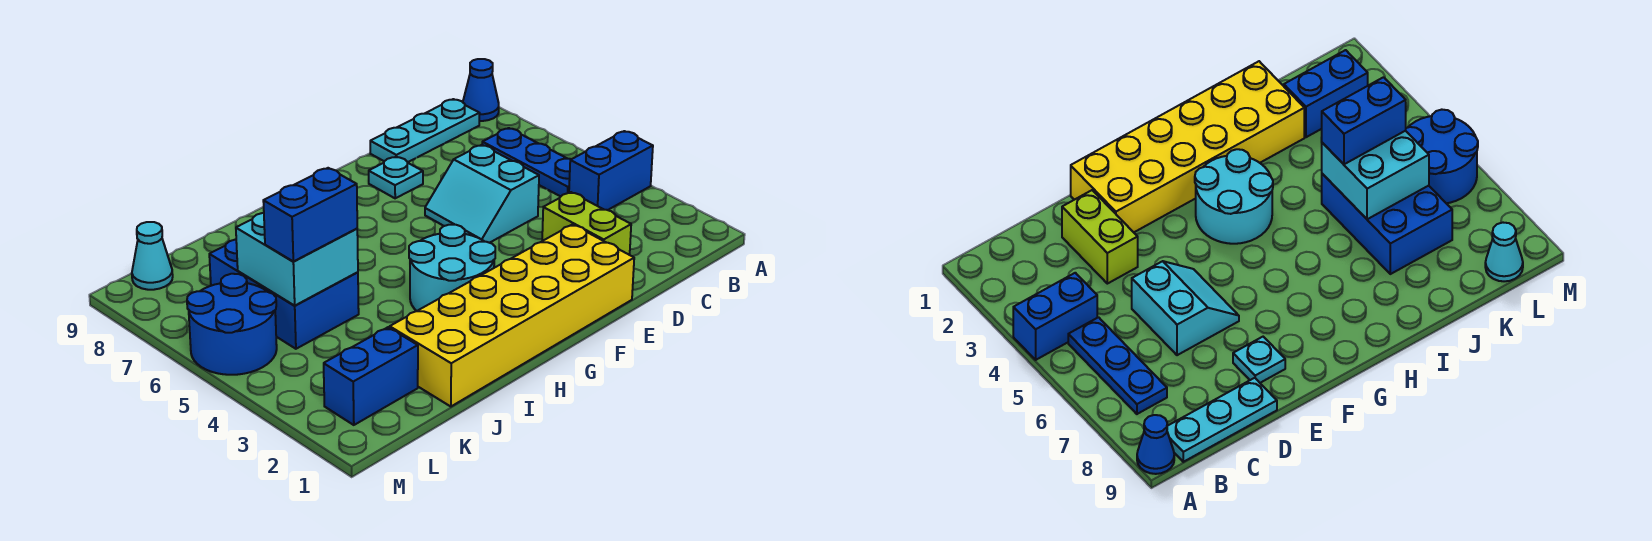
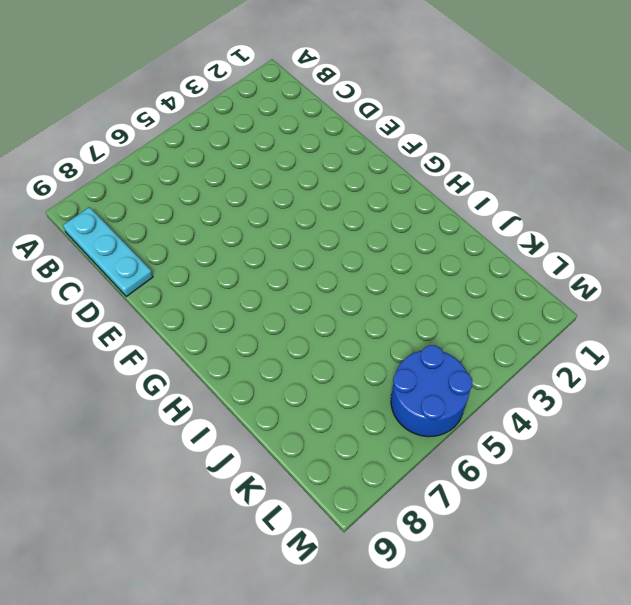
none -> blue 1x2 brick [569,131,653,210]
none -> blue 1x1 cone [463,59,499,121]
none -> blue 1x3 plate [482,128,571,197]

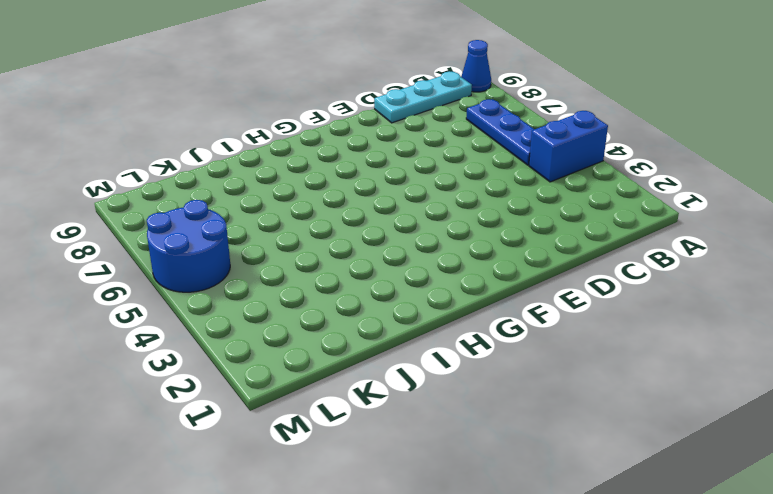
none -> lime 1x2 brick [542,192,631,255]
none -> cyan 2x2 slope [425,145,539,243]
none -> yellow 2x6 brick [390,224,634,407]

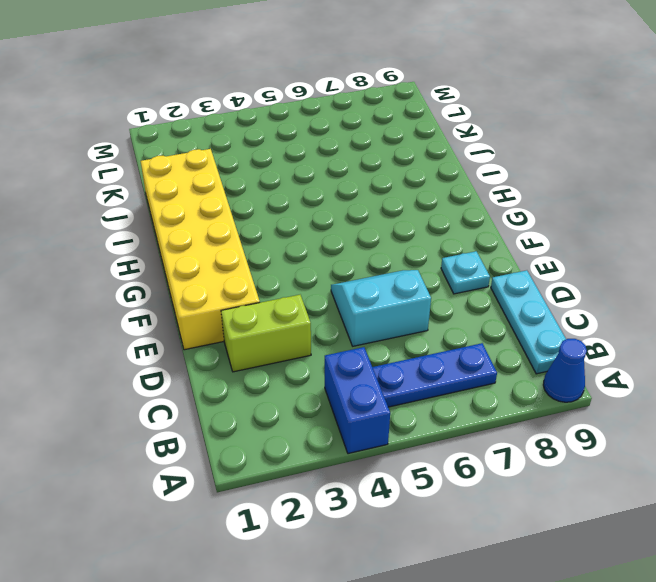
none -> cyan 2x2 round brick [409,225,495,311]
none -> blue 2x3 brick [209,239,359,349]
none -> blue 1x2 brick [324,327,418,425]

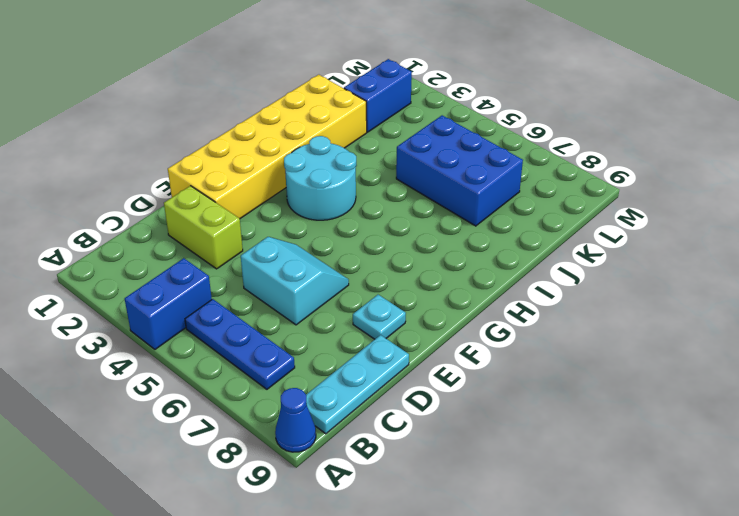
none -> blue 2x2 round brick [187,274,277,375]
none -> cyan 1x1 cone [132,222,173,290]
none -> cyan 2x2 brick [236,213,358,306]

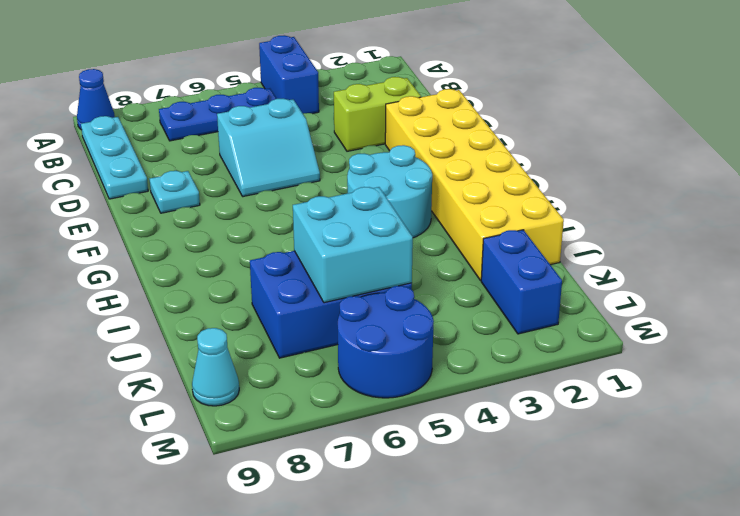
none -> blue 1x2 brick [263,168,357,261]

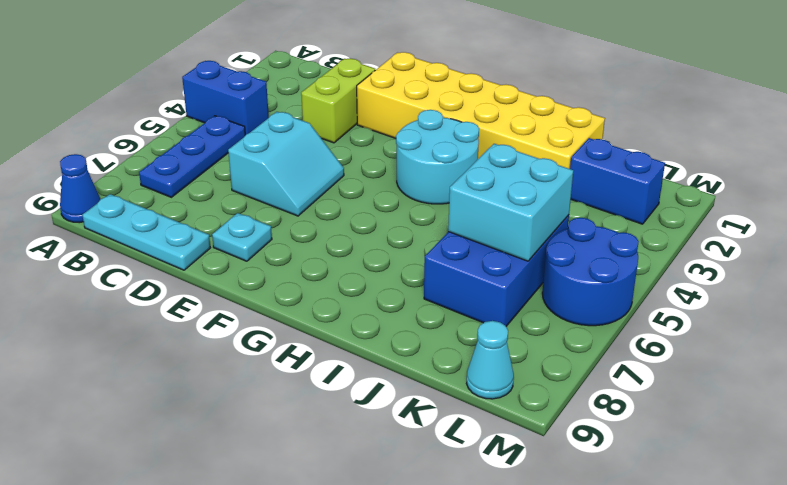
none -> blue 1x2 brick [263,168,357,261]

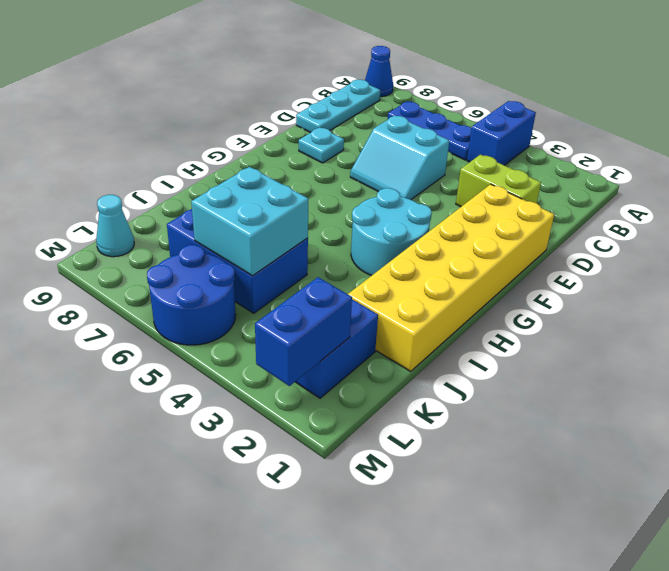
blue 1x2 brick [255,277,352,386] -> blue 1x2 brick moved to [263,168,357,261]

